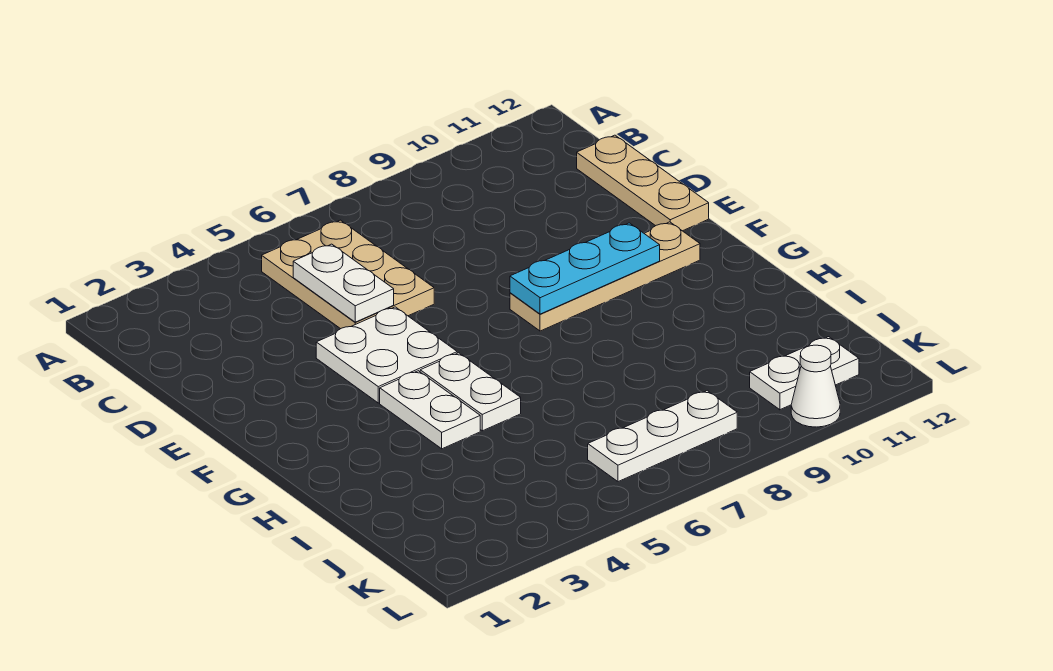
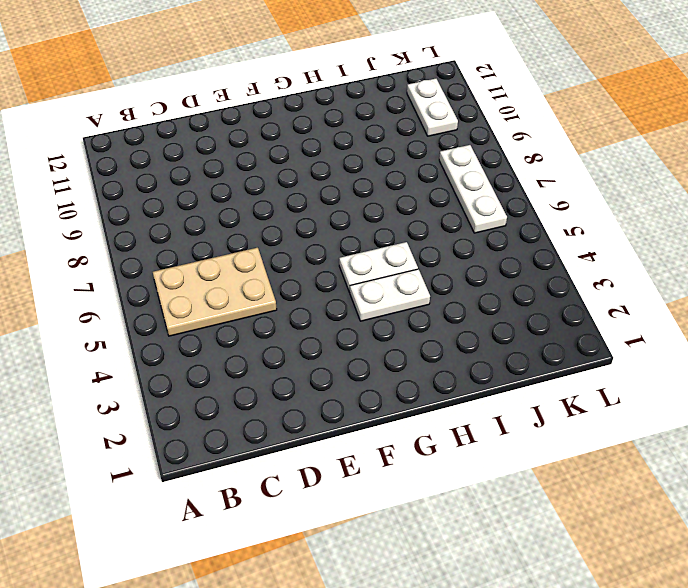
none -> tan 1x3 plate [577,135,709,231]
none -> white 2x2 plate [316,307,457,403]

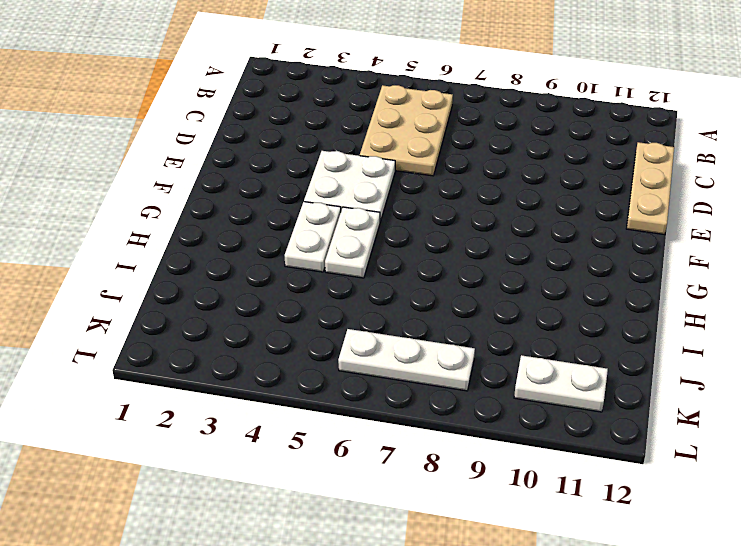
none -> tan 1x4 plate [510,222,700,331]
none -> white 1x1 cone [791,345,840,427]

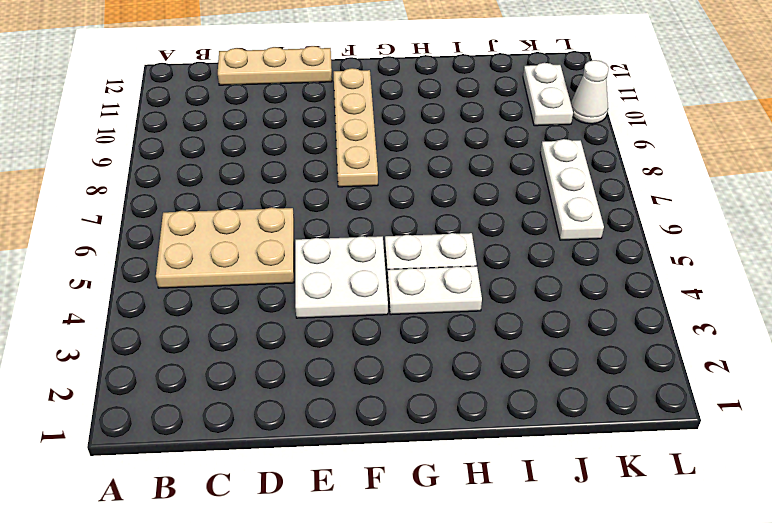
none -> white 1x2 plate [293,244,394,322]
none -> cyan 1x3 plate [510,223,660,314]

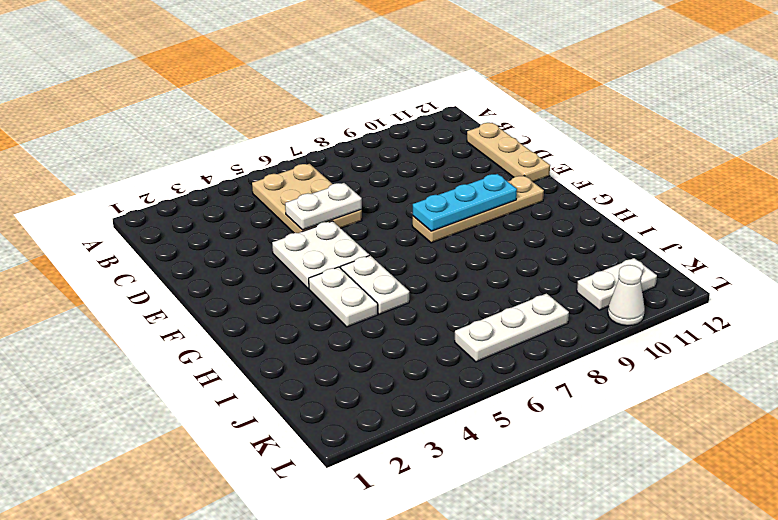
white 1x2 plate [285,183,362,230] -> white 1x2 plate turned to [293,244,394,322]

